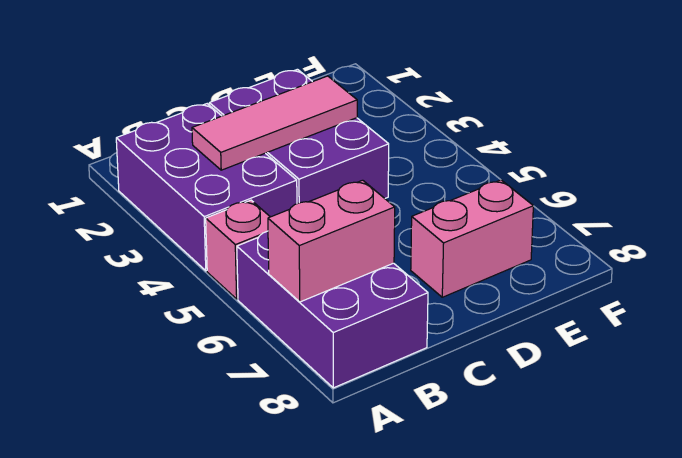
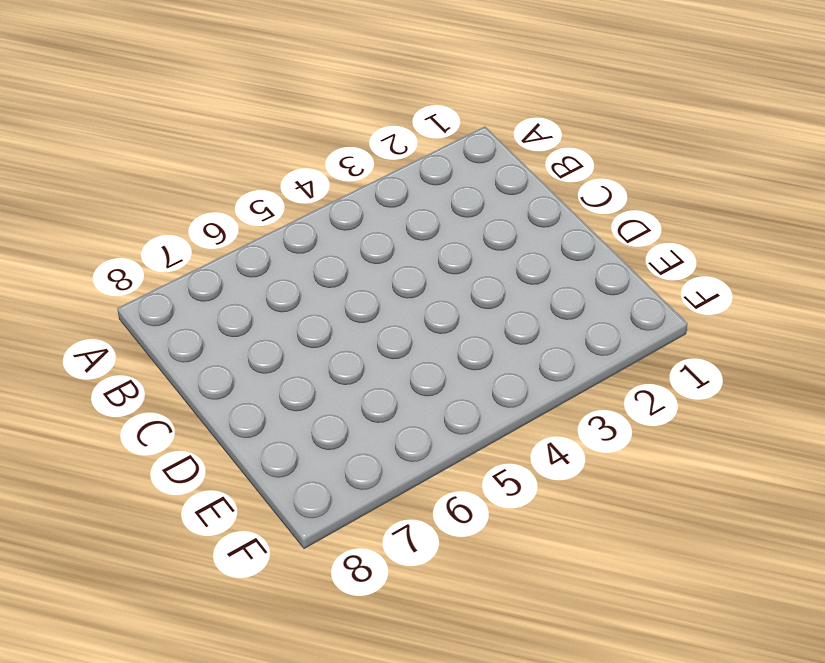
none -> purple 2x3 brick [116,104,297,271]
none -> pink 1x1 brick [206,200,270,299]

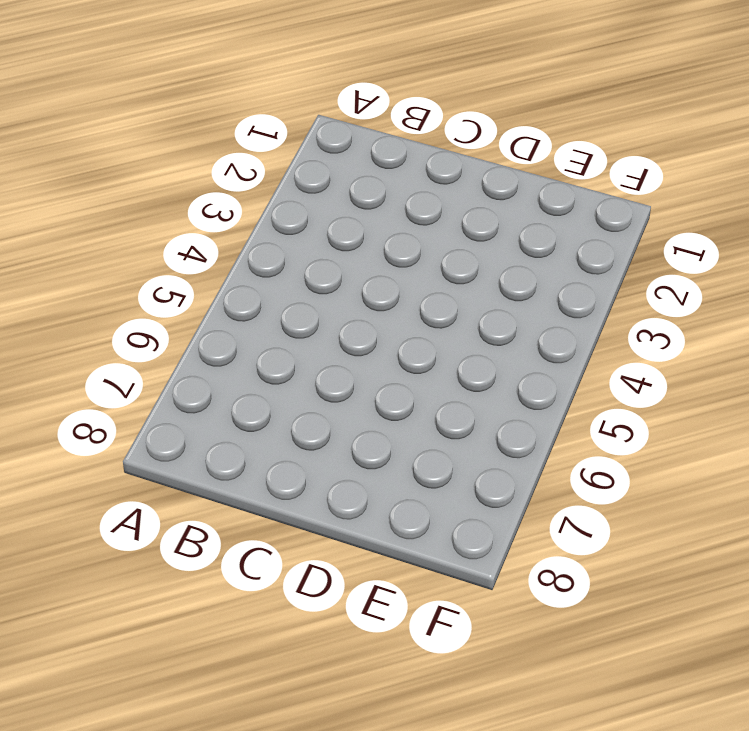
none -> purple 2x3 brick [116,104,297,271]
none -> pink 1x1 brick [206,200,270,299]

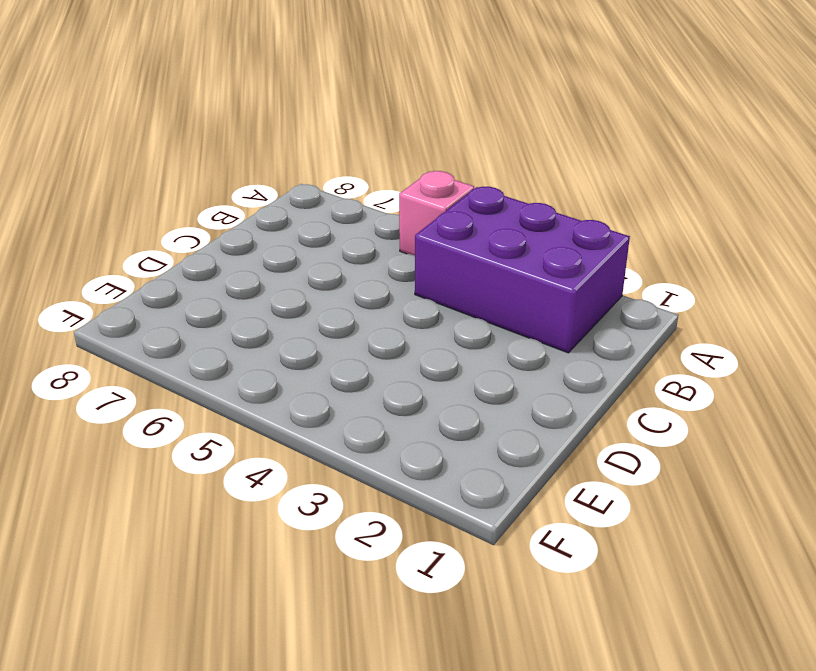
none -> purple 2x3 brick [237,231,428,388]
none -> purple 2x3 brick [209,69,389,204]

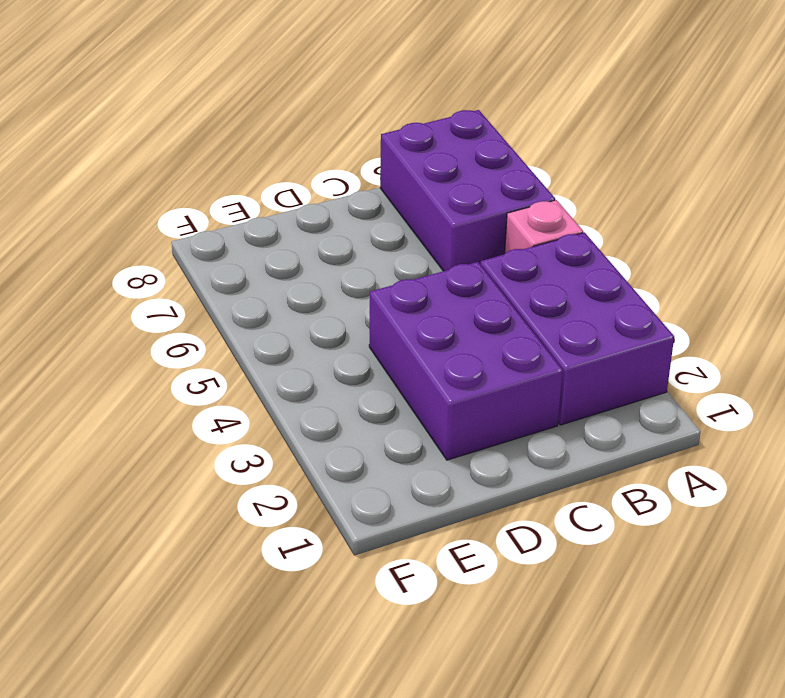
none -> pink 1x2 brick [411,180,533,297]
none -> pink 1x2 brick [268,180,395,302]

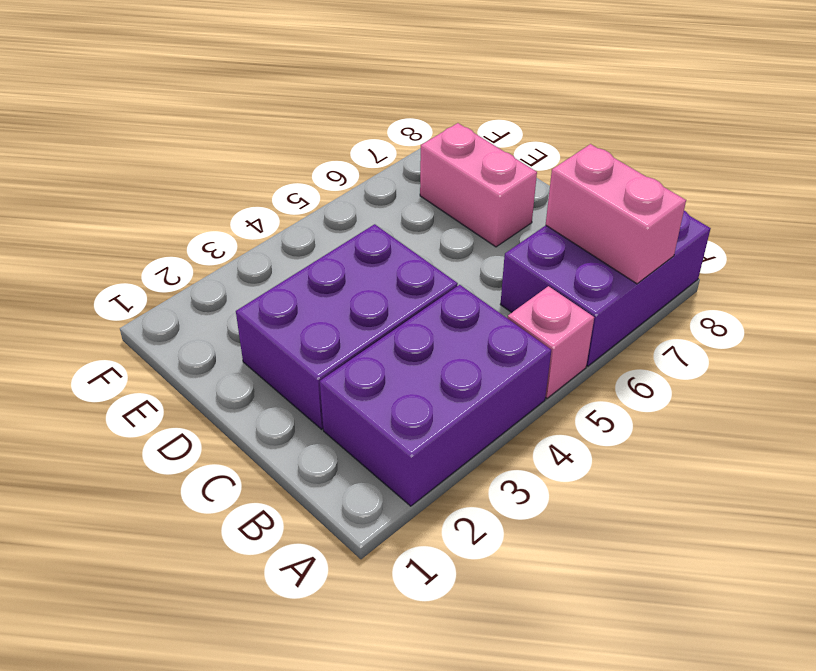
none -> pink 1x3 tile [192,76,357,170]

